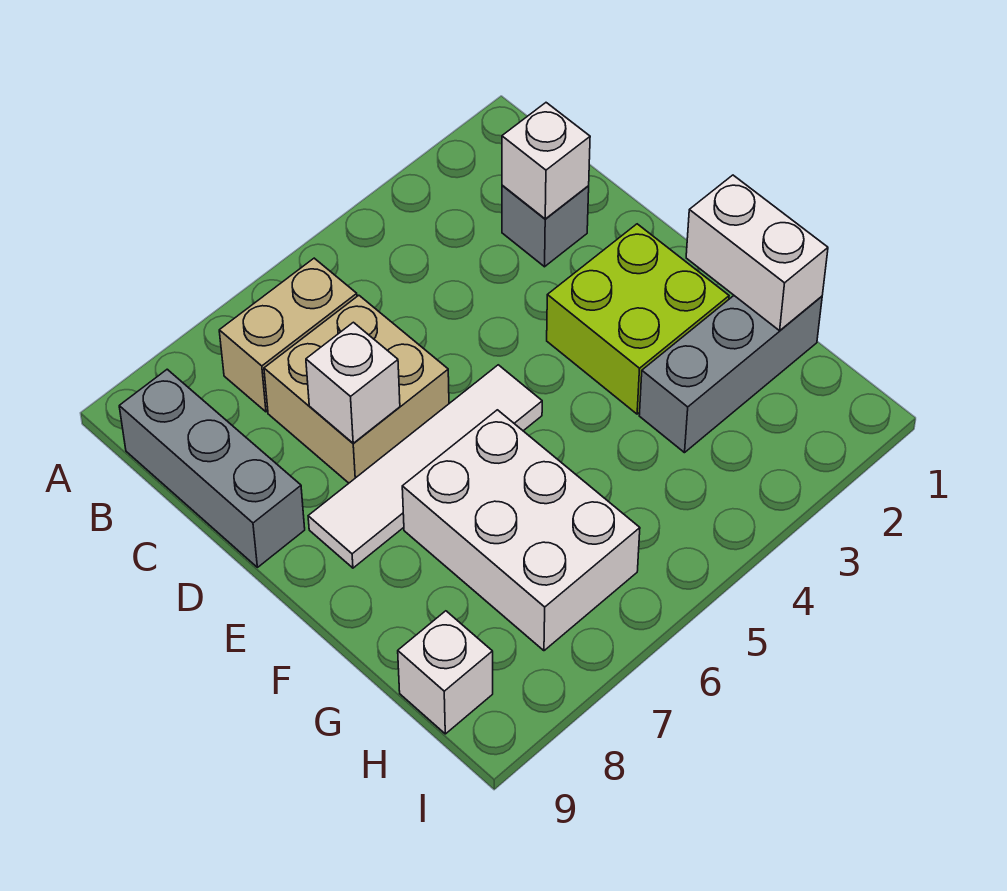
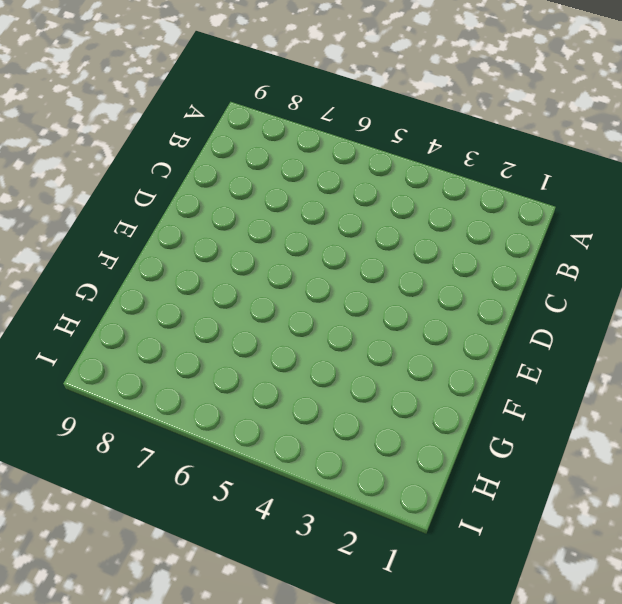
none -> tan 1x2 brick [219,258,357,412]
none -> grey 1x3 brick [119,369,305,567]
none -> grey 1x1 brick [502,185,589,267]

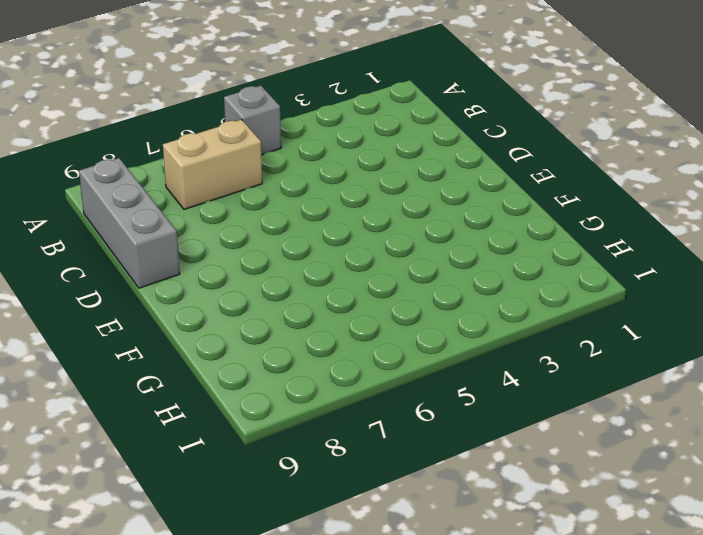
grey 1x1 brick [224,86,281,155] -> grey 1x1 brick moved to [502,185,589,267]
none -> tan 2x2 brick [264,295,449,483]
none -> lime 2x2 brick [547,224,729,414]
none -> white 1x4 tile [308,365,542,568]

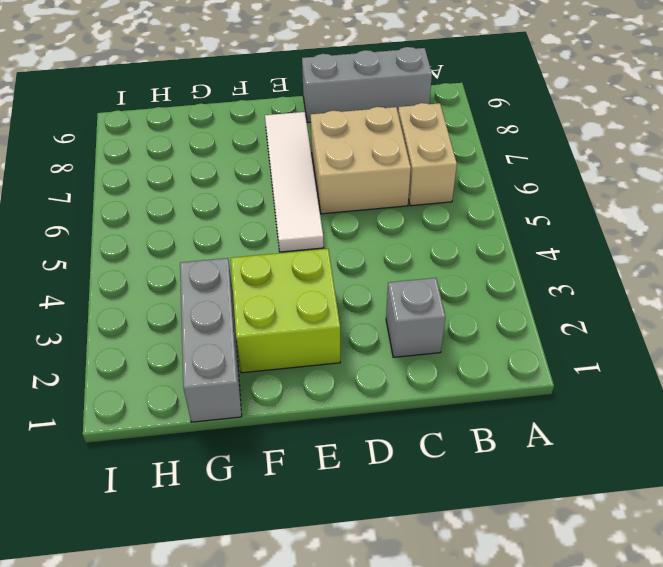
none -> white 2x3 brick [402,410,640,651]
none -> white 1x1 brick [398,611,493,734]
none -> white 1x1 brick [502,103,590,219]

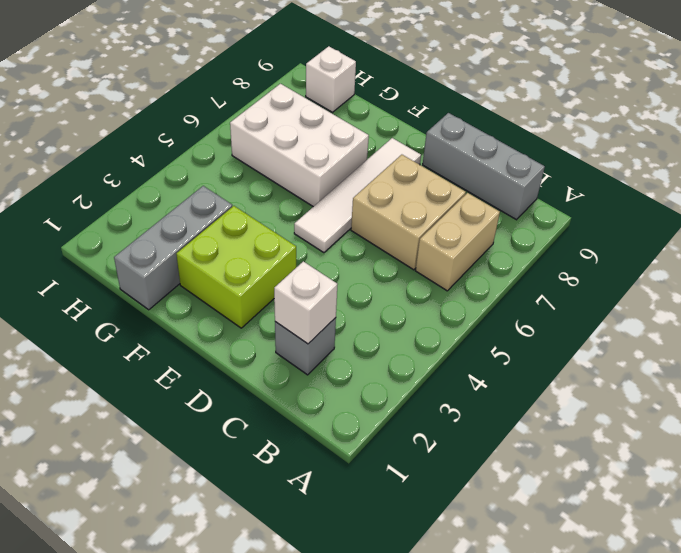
none -> white 1x1 brick [306,322,400,443]
none -> white 1x2 brick [686,175,828,331]

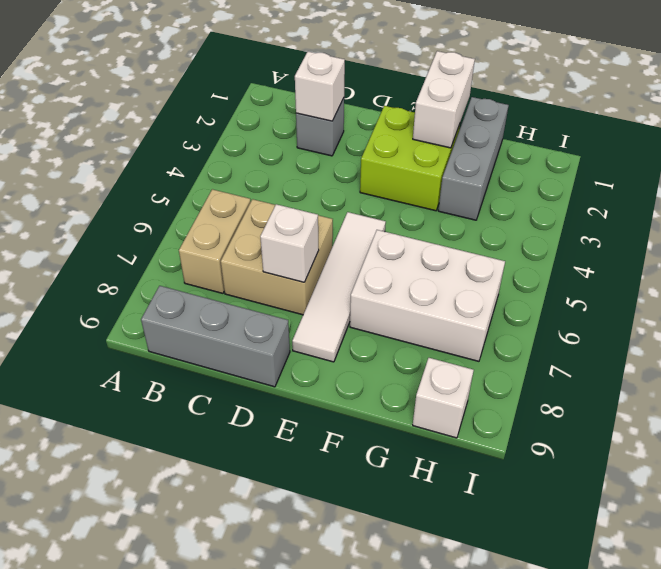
white 1x2 brick [413,51,475,148] -> white 1x2 brick turned to [686,175,828,331]

